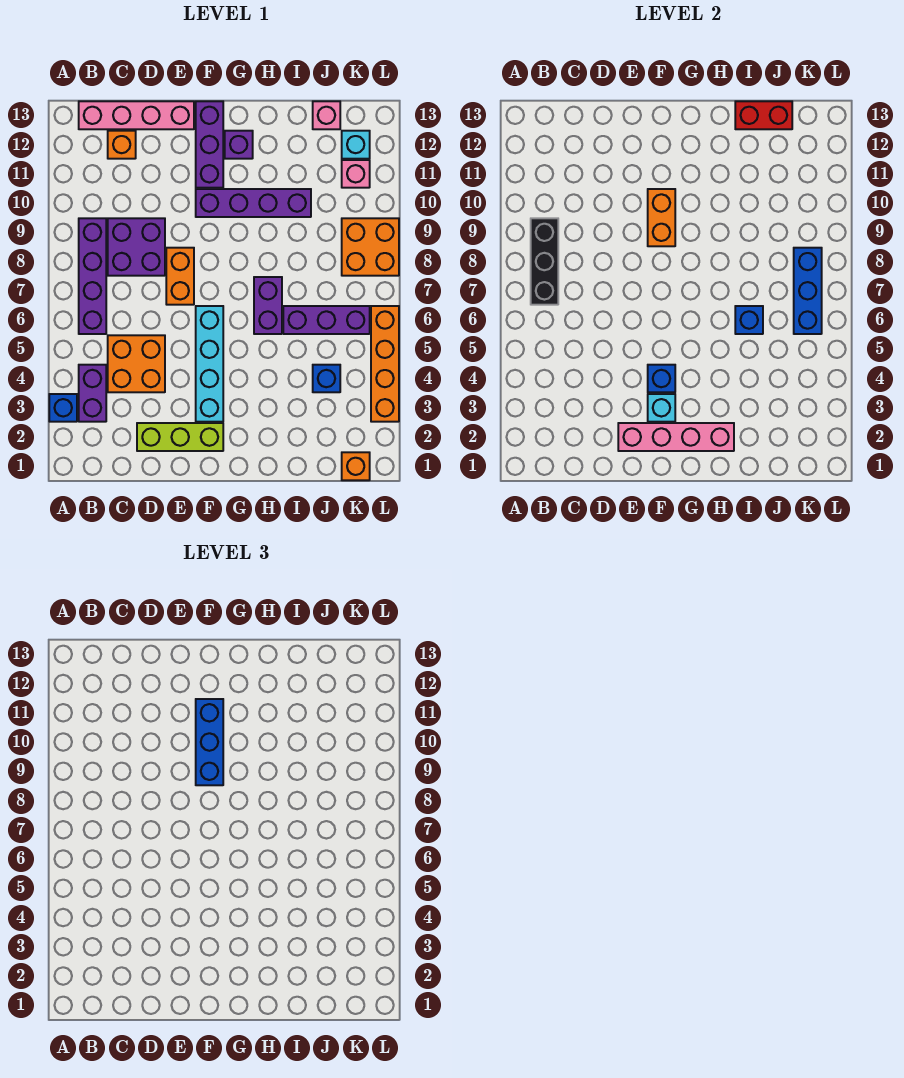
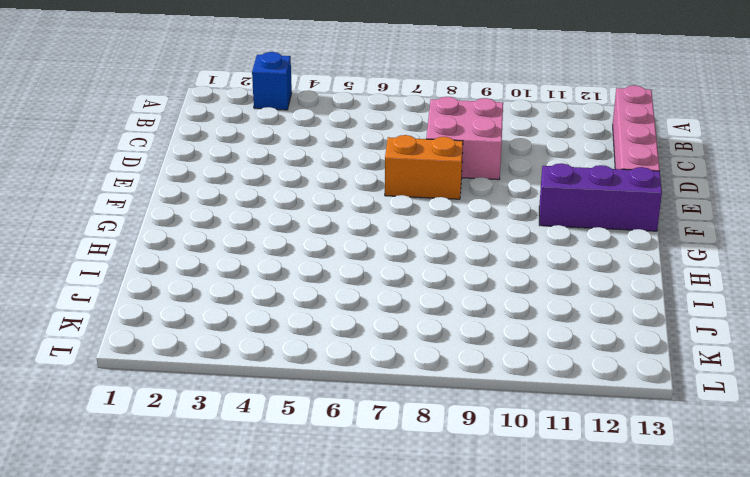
pink 2x2 brick [426,97,503,180] -> purple 2x2 brick [108,218,165,276]
none -> purple 1x2 brick [79,365,106,422]
none -> purple 1x4 brick [79,218,106,334]
none -> orange 2x2 brick [108,335,165,392]
none -> orange 1x1 brick [108,131,136,159]

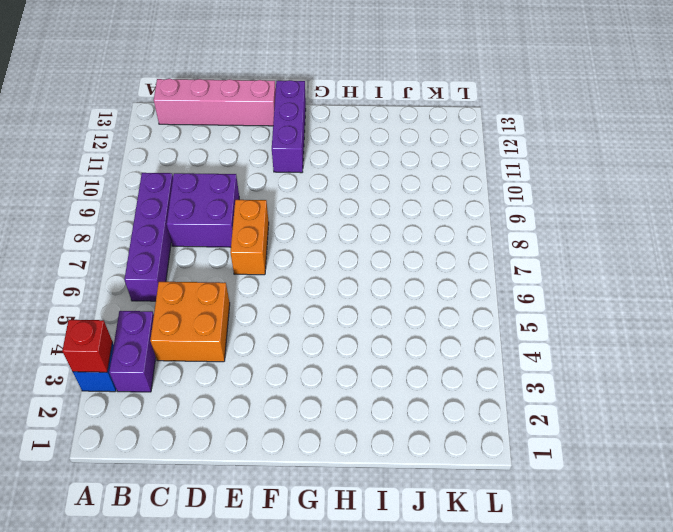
red 1x1 brick [62,320,112,372] -> none
none -> orange 1x1 brick [108,131,136,159]
none -> lime 1x3 brick [137,423,223,451]
none -> cyan 1x4 brick [196,306,223,422]
none -> purple 1x4 brick [196,189,311,217]

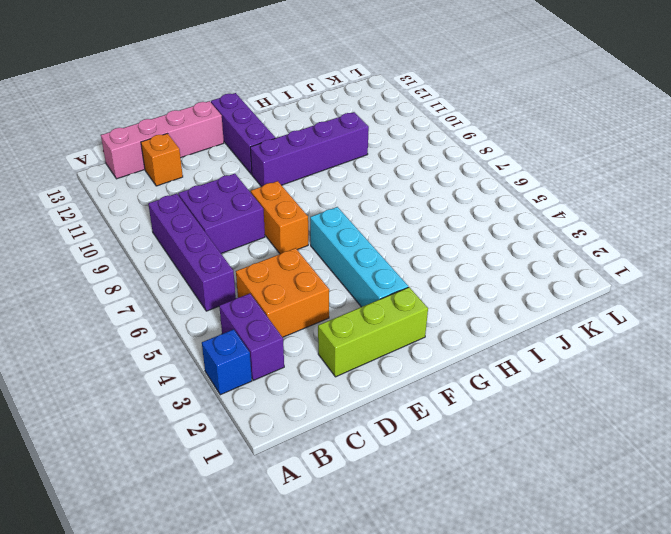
none -> purple 1x1 brick [225,131,253,159]
none -> purple 1x2 brick [254,277,282,334]
none -> purple 1x3 brick [283,306,370,334]
none -> blue 1x1 brick [313,365,340,392]

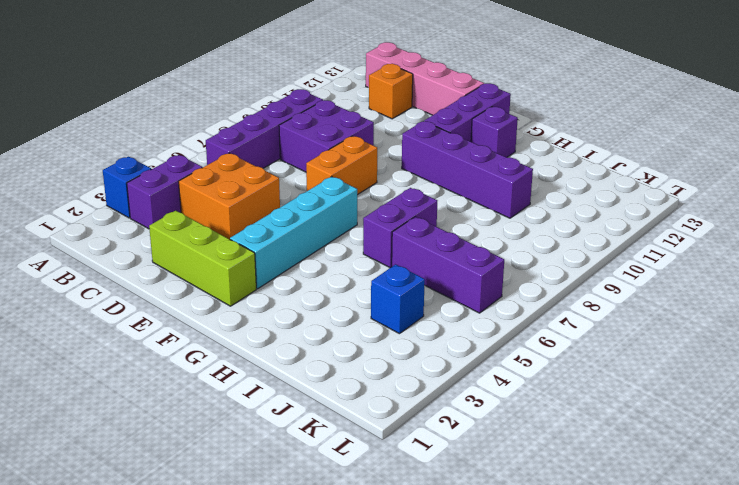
none -> pink 1x1 brick [313,101,340,129]
none -> orange 1x1 brick [342,452,370,480]
none -> orange 2x2 brick [342,218,399,276]
none -> pink 1x1 brick [342,160,370,188]

